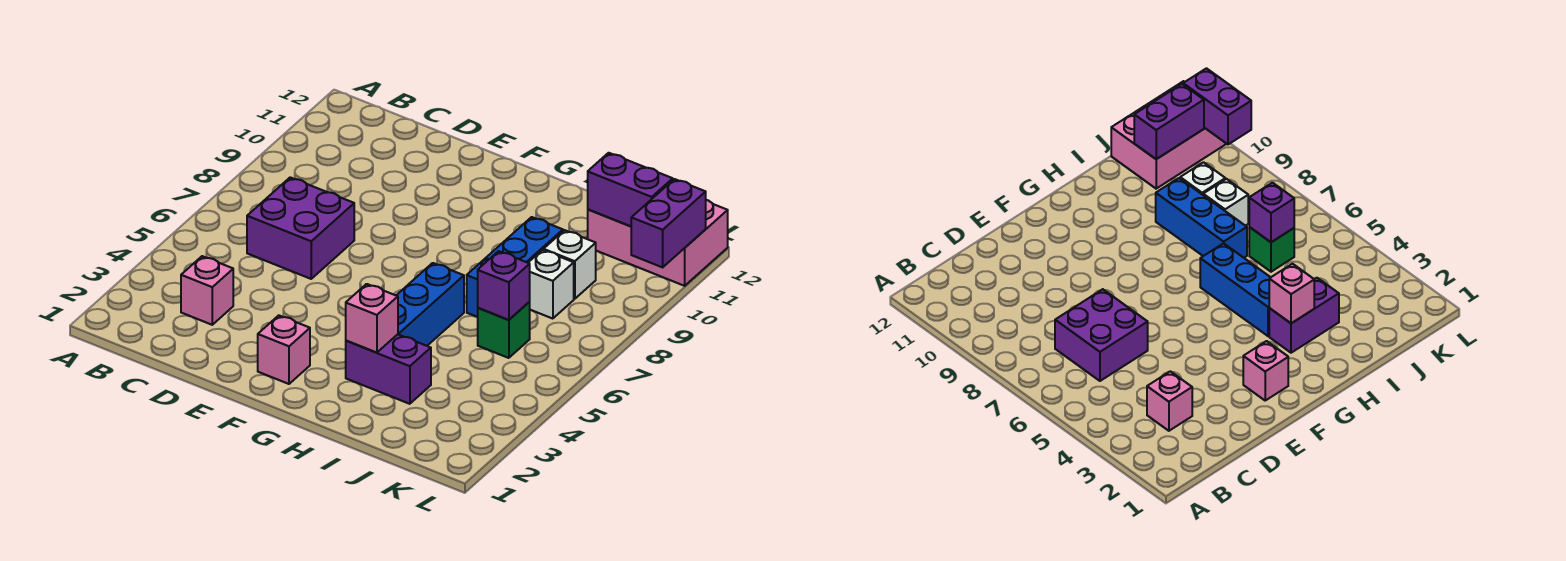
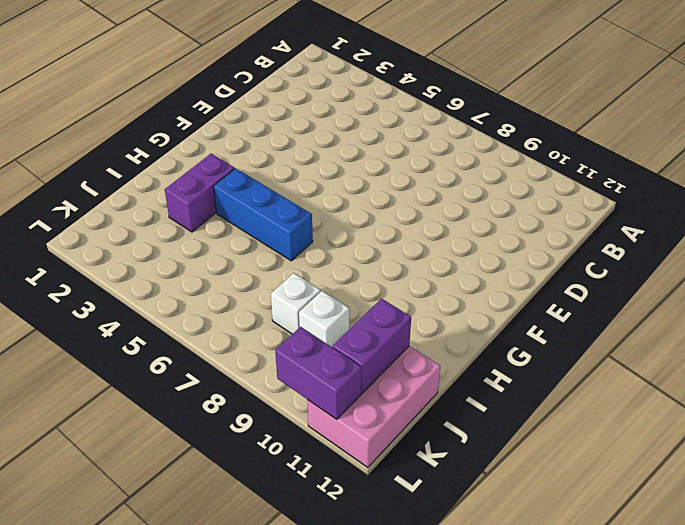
none -> pink 1x1 brick [181,256,233,325]
none -> purple 2x2 brick [247,177,354,279]
none -> pink 1x1 brick [258,315,310,384]

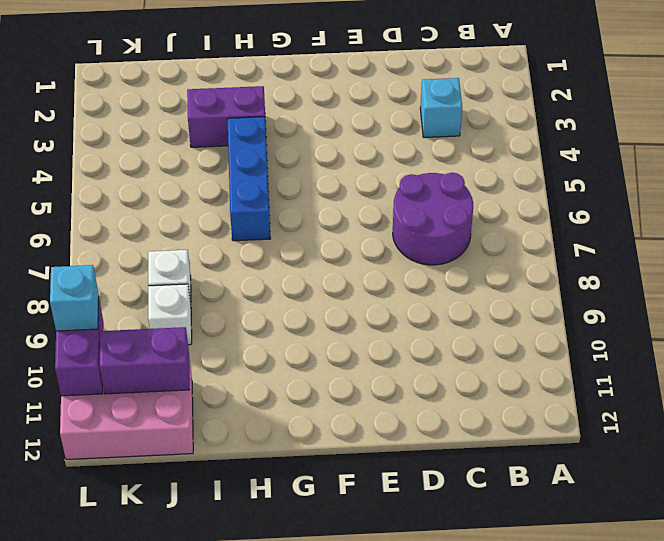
cyan 1x1 brick [420,78,462,138] -> pink 1x1 brick [181,256,233,325]
purple 2x2 round brick [393,173,473,265] -> purple 2x2 brick [247,177,354,279]
cyan 1x1 brick [50,265,99,331] -> none
none -> pink 1x1 brick [258,315,310,384]
none -> blue 1x3 brick [467,217,563,317]
none -> green 1x1 brick [478,302,530,358]

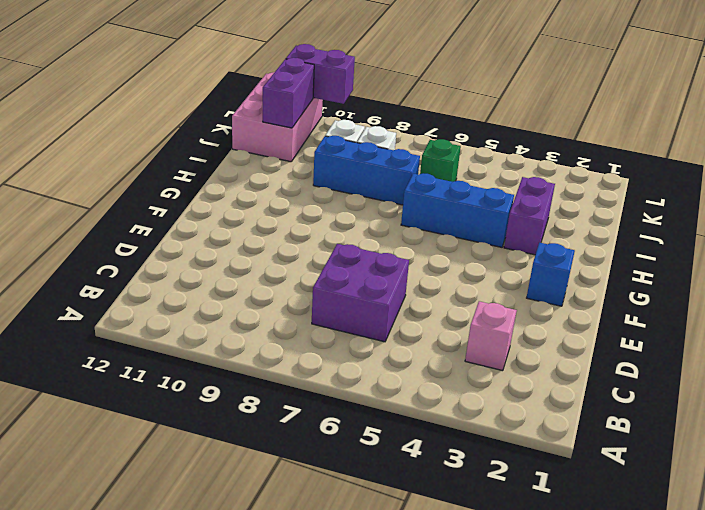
blue 1x1 brick [527,243,575,306] -> pink 1x1 brick [258,315,310,384]
none -> pink 1x1 brick [346,284,398,353]
none -> purple 1x1 brick [478,251,530,320]

